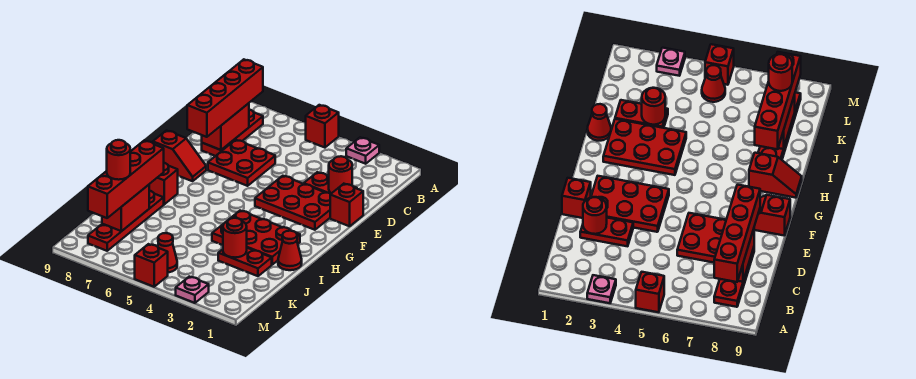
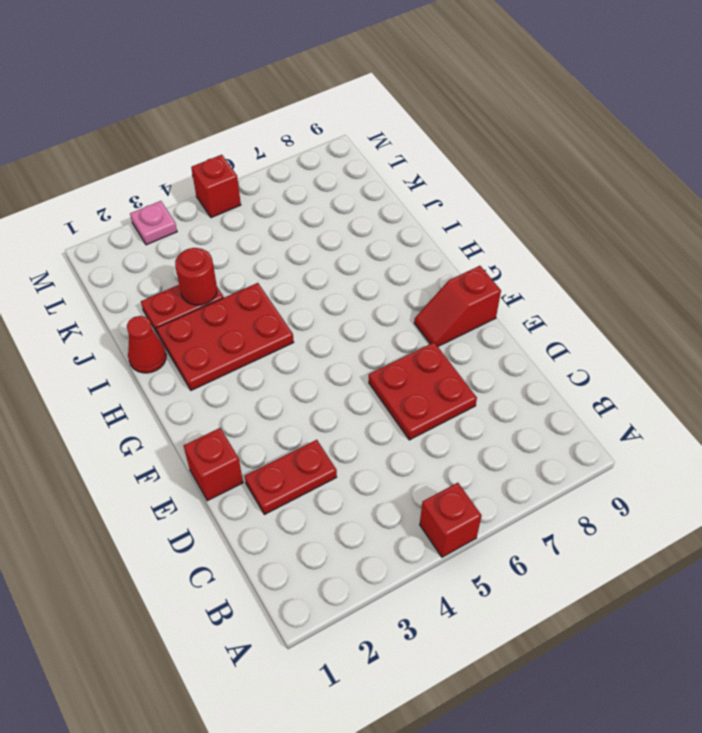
none -> pink 1x1 plate [346,137,379,164]
none -> red 1x3 plate [202,110,263,156]
none -> red 2x3 plate [255,176,331,230]

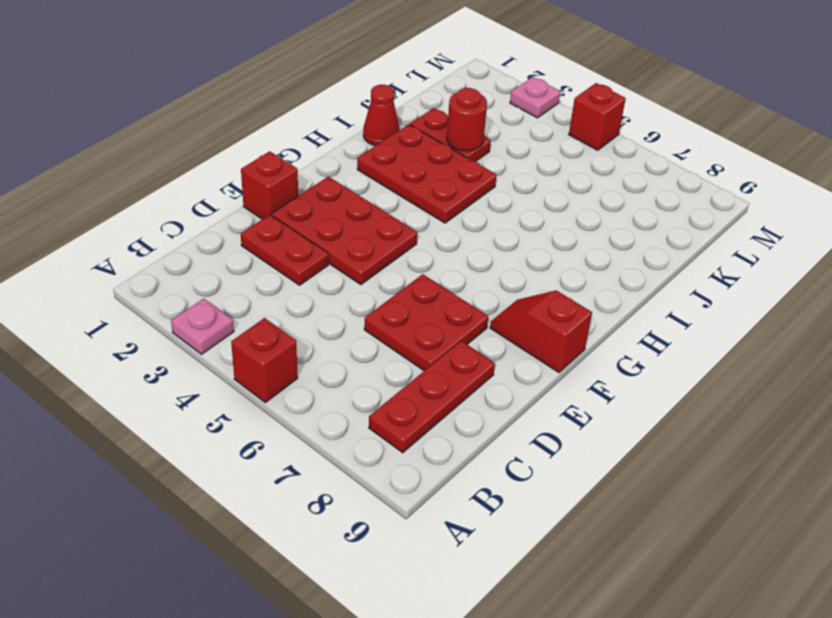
none -> red 1x2 slope [149,163,178,204]
none -> red 1x4 plate [88,191,164,251]
none -> red 1x1 cone [158,233,177,272]

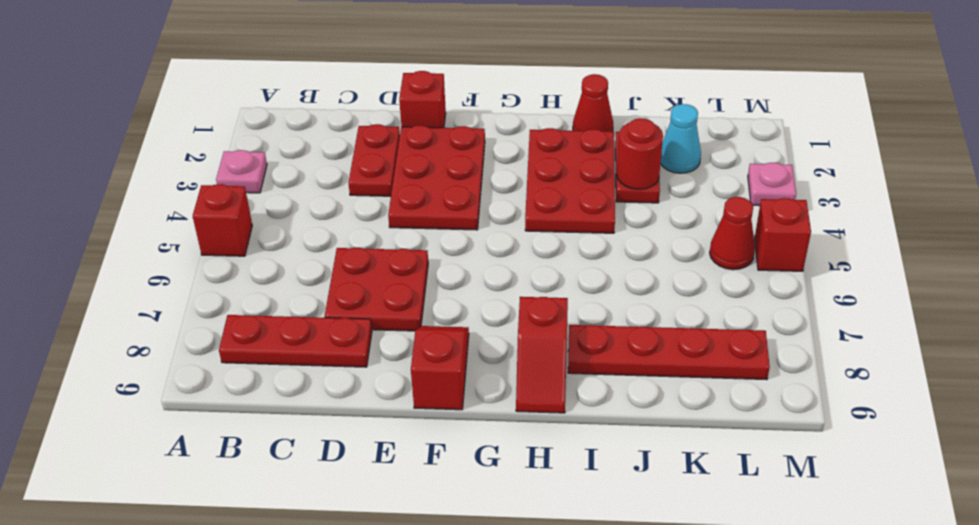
cyan 1x1 cone [660,104,701,173] -> none
none -> red 1x2 brick [202,103,249,150]
none -> red 1x1 round brick [329,156,352,194]
none -> red 1x2 brick [102,185,149,231]

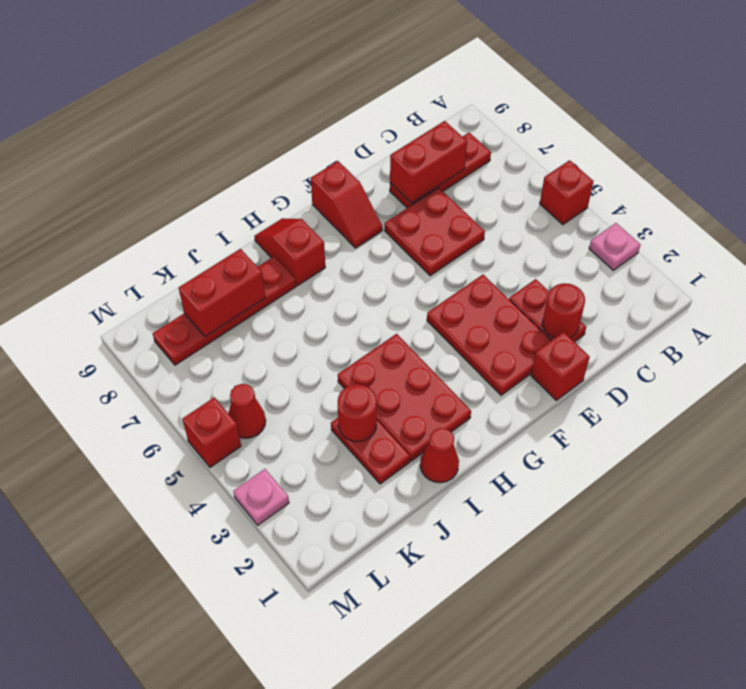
none -> red 1x4 brick [187,59,263,137]
none -> red 1x4 brick [88,141,164,218]
none -> red 1x1 round brick [107,140,130,180]

